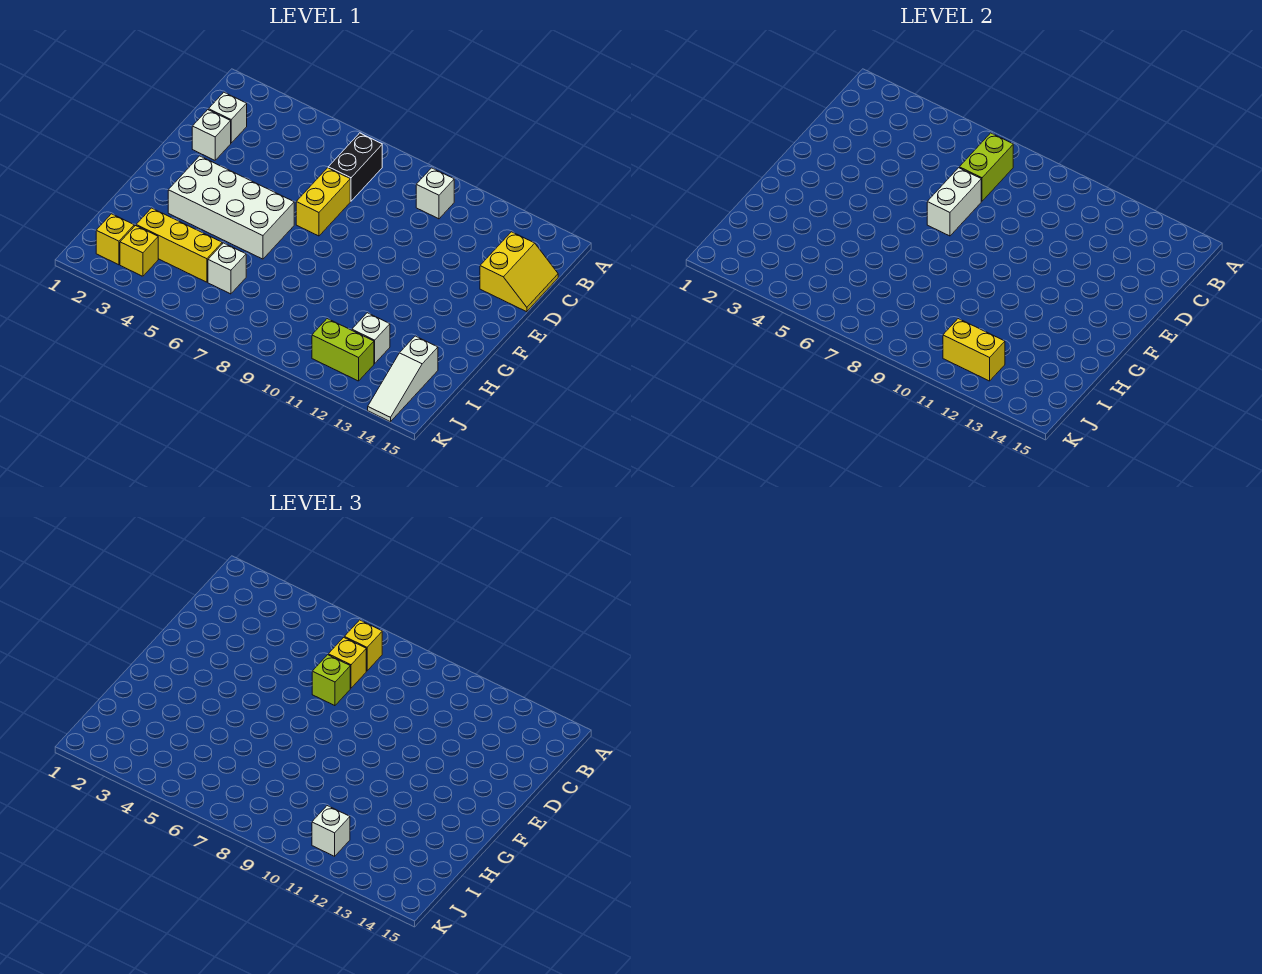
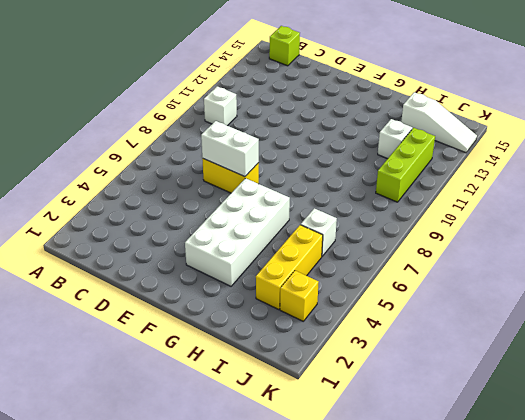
lime 1x1 brick [269,26,300,66] -> lime 1x1 brick moved to [312,655,350,706]
lime 1x3 brick [376,128,435,202] -> lime 1x2 brick [312,319,374,381]
none -> black 1x2 brick [328,133,382,201]
none -> white 1x1 brick [209,92,247,143]
none -> yellow 2x2 slope [480,232,558,312]

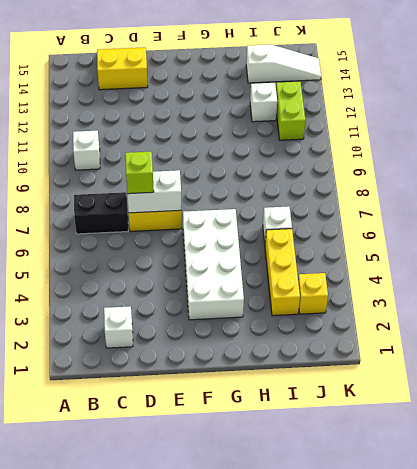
none -> white 1x1 brick [192,110,231,160]
none -> yellow 1x1 brick [96,214,134,265]
none -> lime 1x2 brick [959,133,1013,201]

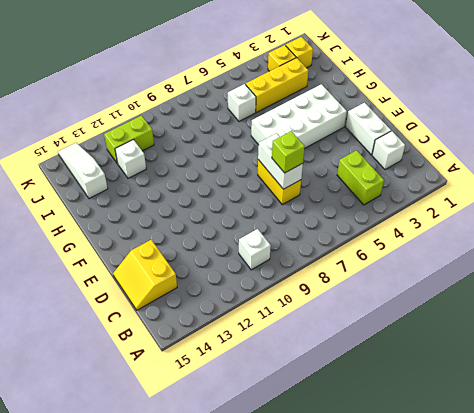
lime 1x2 brick [337,150,384,205] -> lime 1x2 brick moved to [959,133,1013,201]
white 1x2 brick [346,103,391,155] -> white 1x1 brick [192,110,231,160]
none -> black 1x2 brick [328,133,382,201]
none -> yellow 1x2 brick [943,319,1005,381]
none -> yellow 1x1 brick [344,620,382,671]

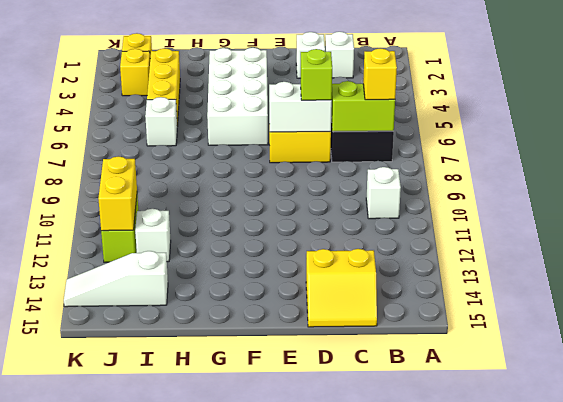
none -> yellow 1x1 brick [328,637,366,688]
none -> white 1x1 brick [312,806,350,856]

